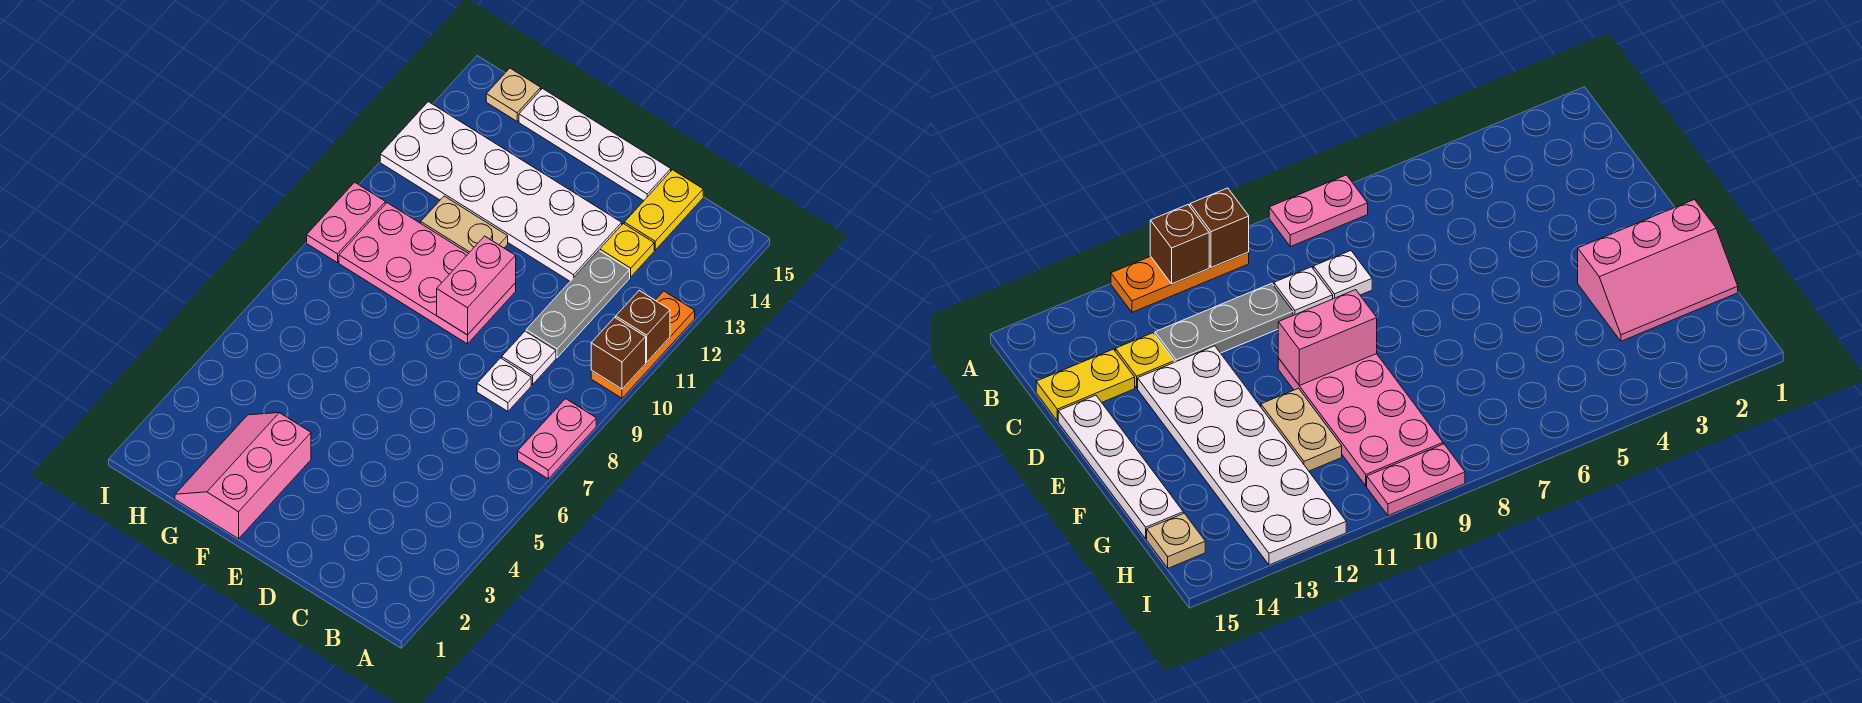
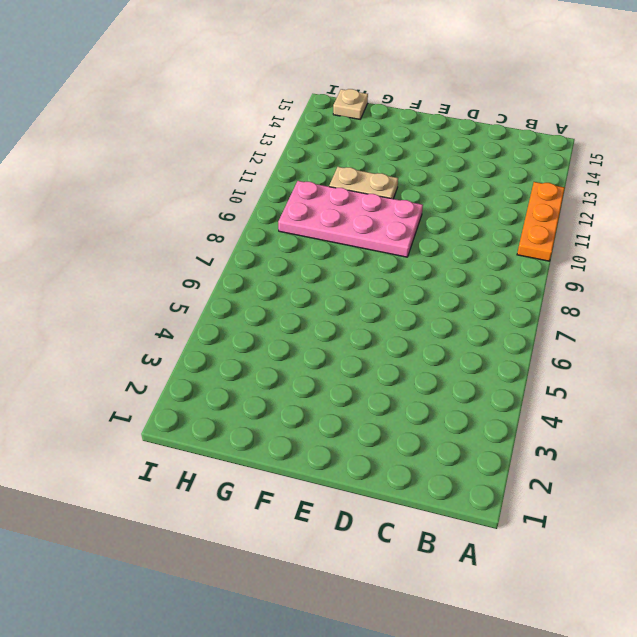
none -> pink 1x2 plate [518,399,596,479]
none -> white 1x1 plate [477,358,531,411]
none -> white 1x1 plate [502,331,556,385]

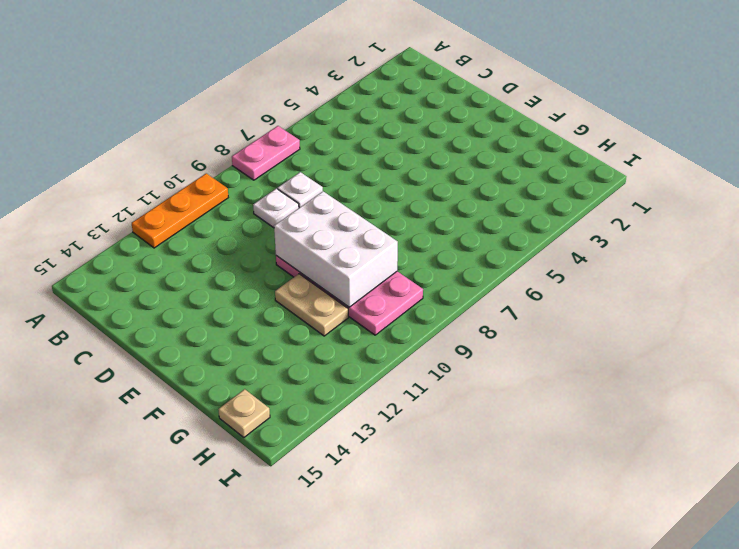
white 2x3 brick [274,191,398,307] -> pink 1x2 brick [437,236,516,335]
none -> grey 1x3 plate [526,251,630,358]
none -> yellow 1x1 plate [600,224,654,277]
none -> yellow 1x2 plate [624,170,703,250]

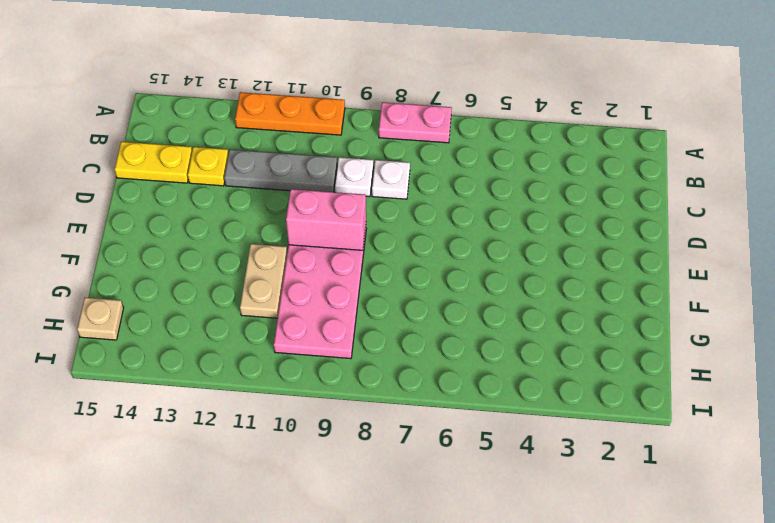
none -> white 2x6 plate [380,102,622,281]
none -> white 1x4 plate [519,88,671,201]
none -> pink 2x3 slope [175,413,311,539]

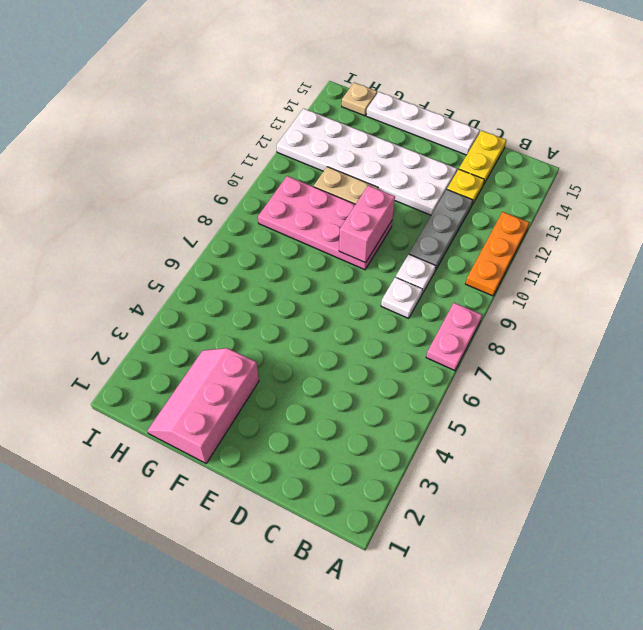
none -> pink 1x2 plate [307,182,385,263]
none -> brown 1x1 brick [591,317,646,389]
none -> brown 1x1 brick [616,291,670,362]

